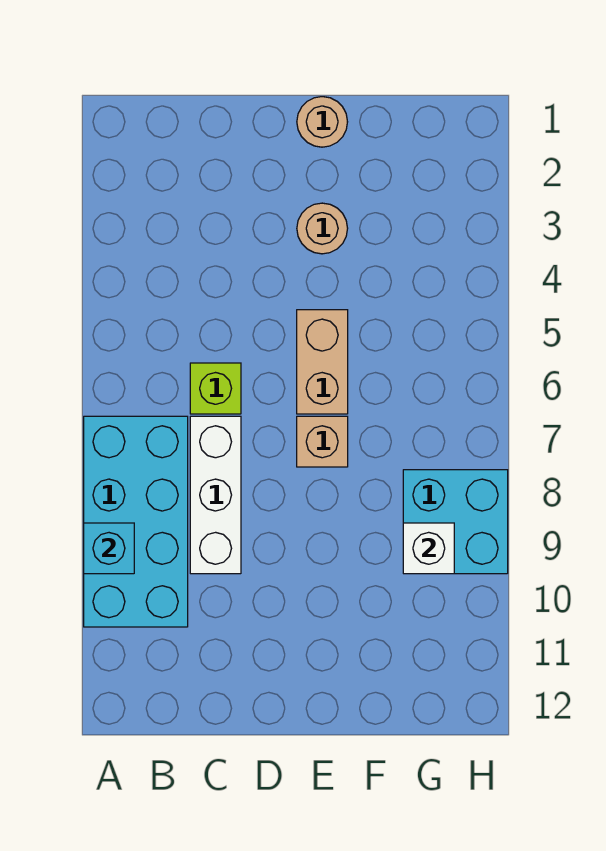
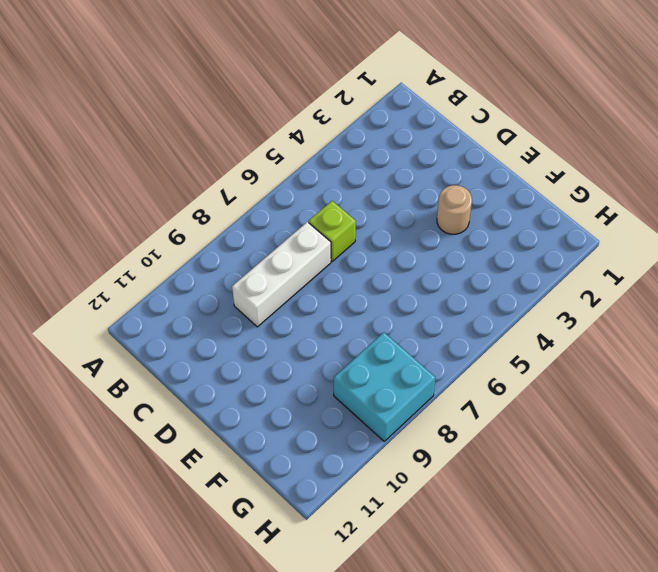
none -> cyan 2x4 brick [84,416,188,627]
none -> tan 1x1 round brick [297,97,347,147]

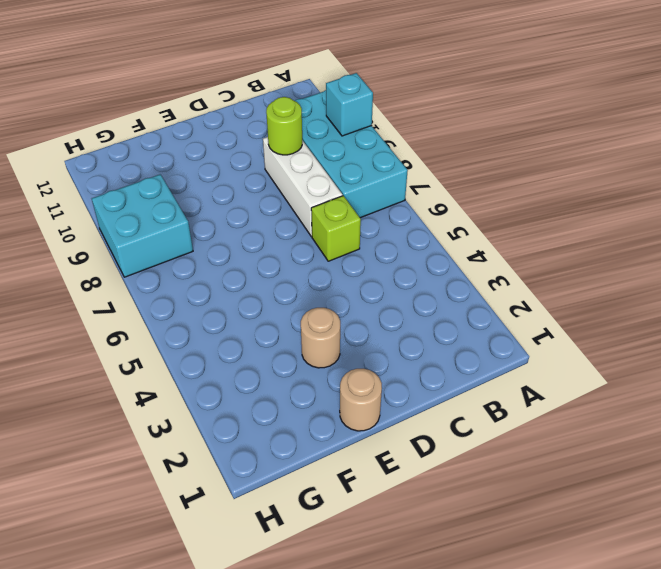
lime 1x1 round brick [266,97,302,155] -> none
none -> tan 1x2 brick [297,310,348,414]
none -> tan 1x1 brick [297,416,348,467]

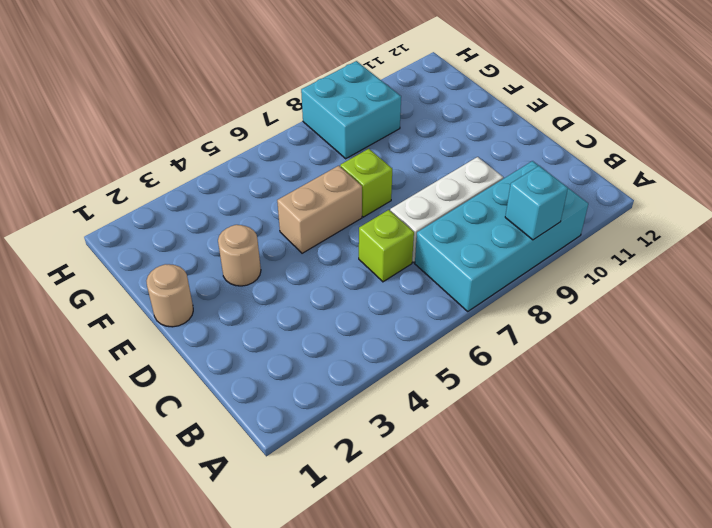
lime 1x1 brick [340,149,392,217] -> tan 1x1 brick [297,416,348,467]
none -> white 1x1 brick [403,523,454,574]

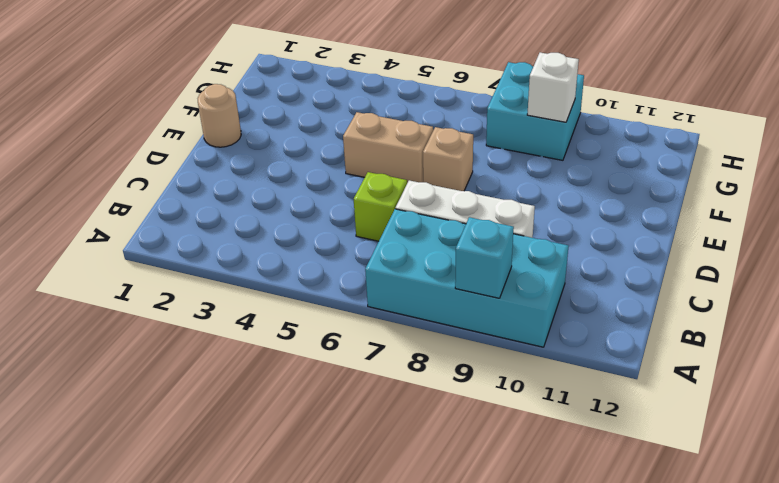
none -> tan 1x1 round brick [297,203,348,254]

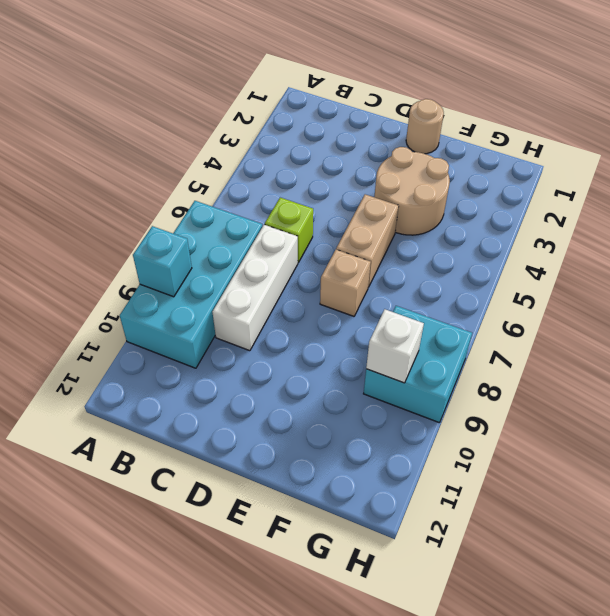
tan 2x2 round brick [374,147,450,235] -> tan 1x1 round brick [297,203,348,254]

